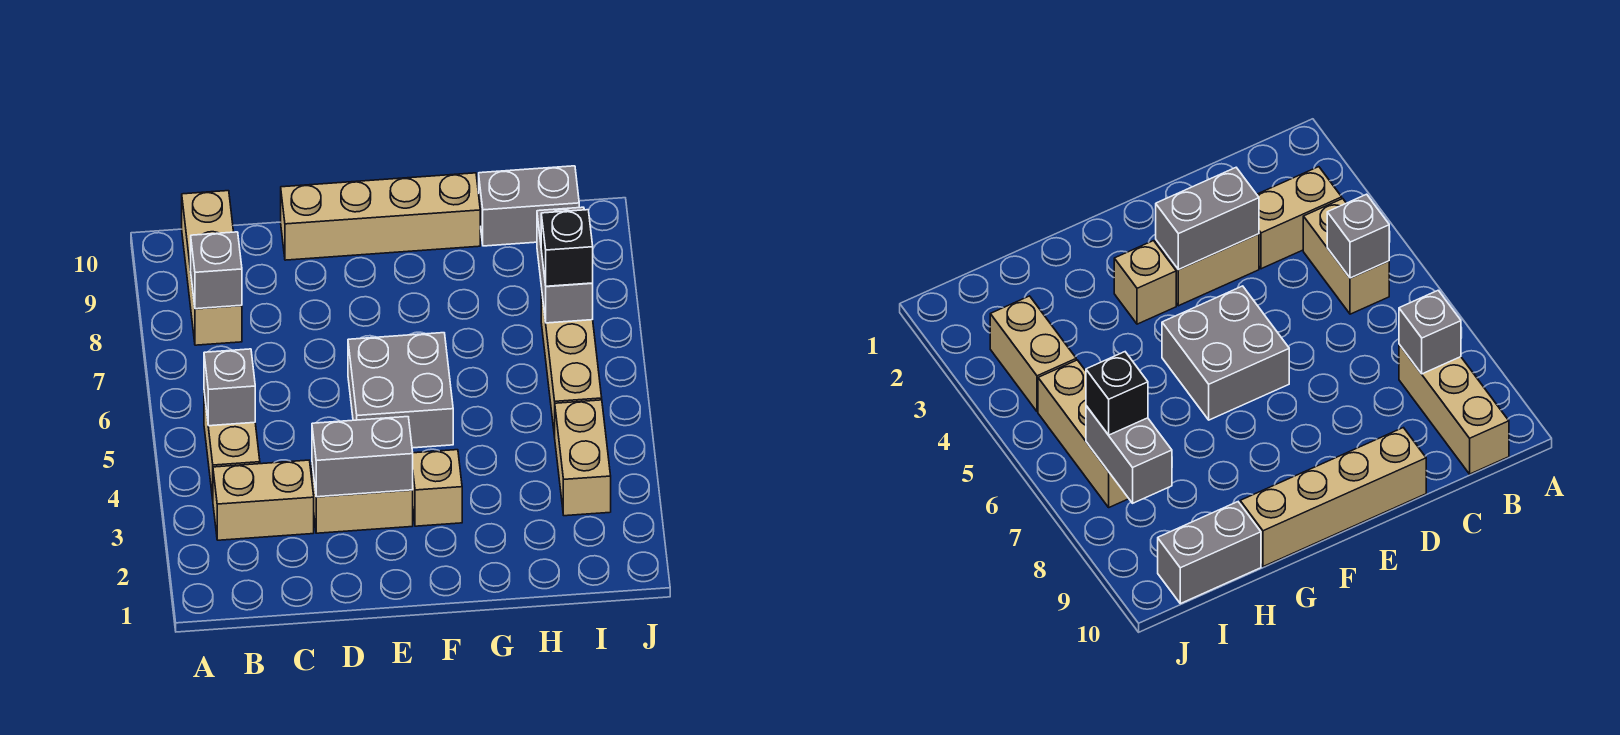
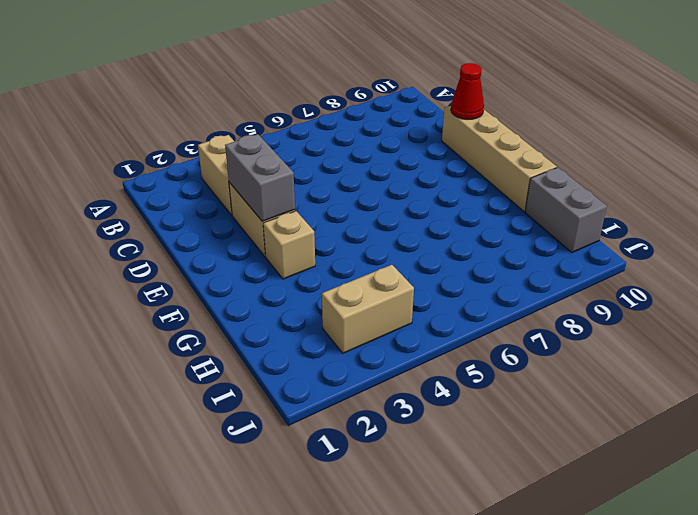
red 1x1 cone [451,63,484,120] -> none
none -> tan 1x2 brick [204,393,260,499]
none -> tan 1x3 brick [182,191,242,345]
none -> grey 2x2 brick [348,333,453,448]

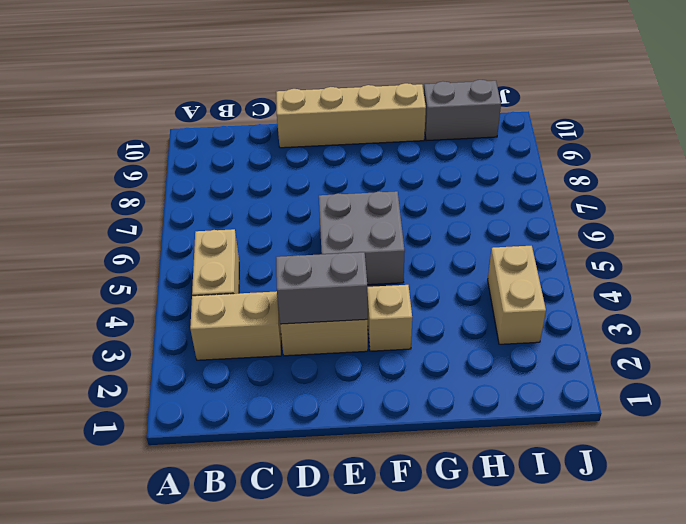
none -> tan 1x3 brick [182,191,242,345]
none -> tan 1x3 brick [541,288,602,437]
none -> grey 1x1 brick [204,349,255,426]

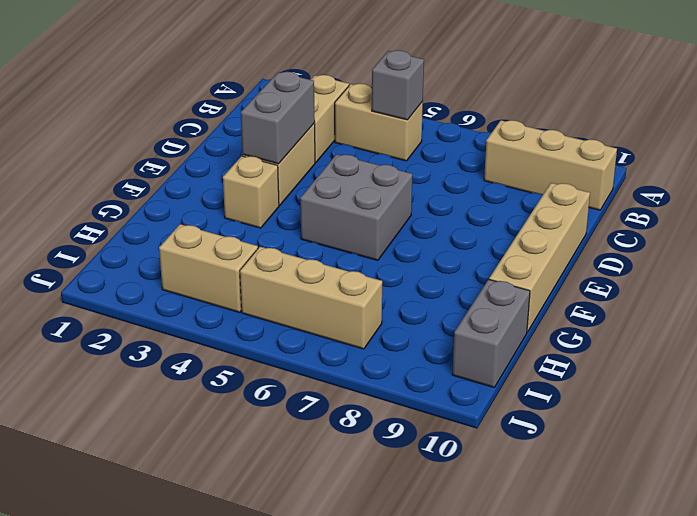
none -> grey 1x1 brick [191,232,242,309]
none -> grey 1x2 brick [537,207,593,323]
none -> black 1x1 brick [541,210,593,286]

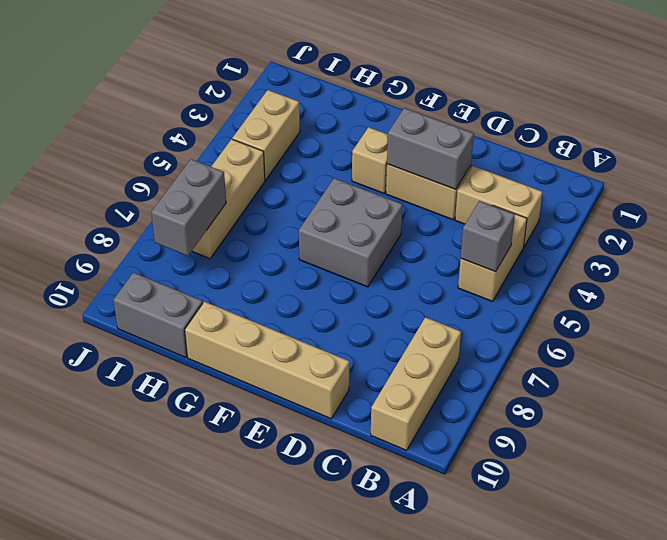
none -> grey 1x1 brick [191,232,242,309]
none -> black 1x1 brick [541,210,593,286]

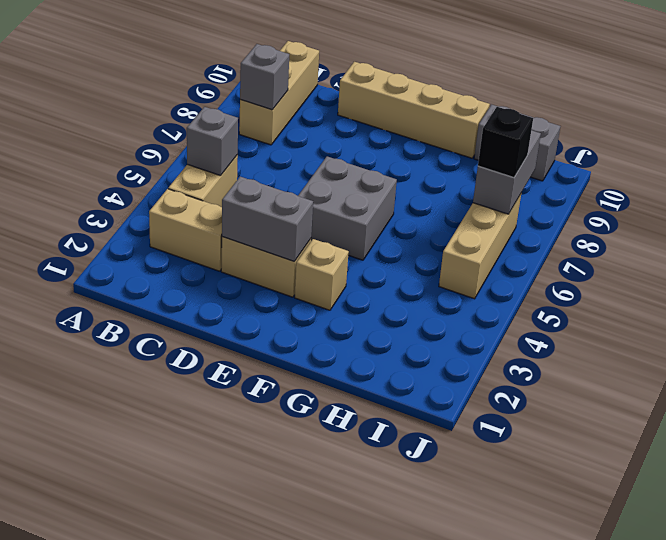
none -> tan 1x2 brick [555,400,611,516]

